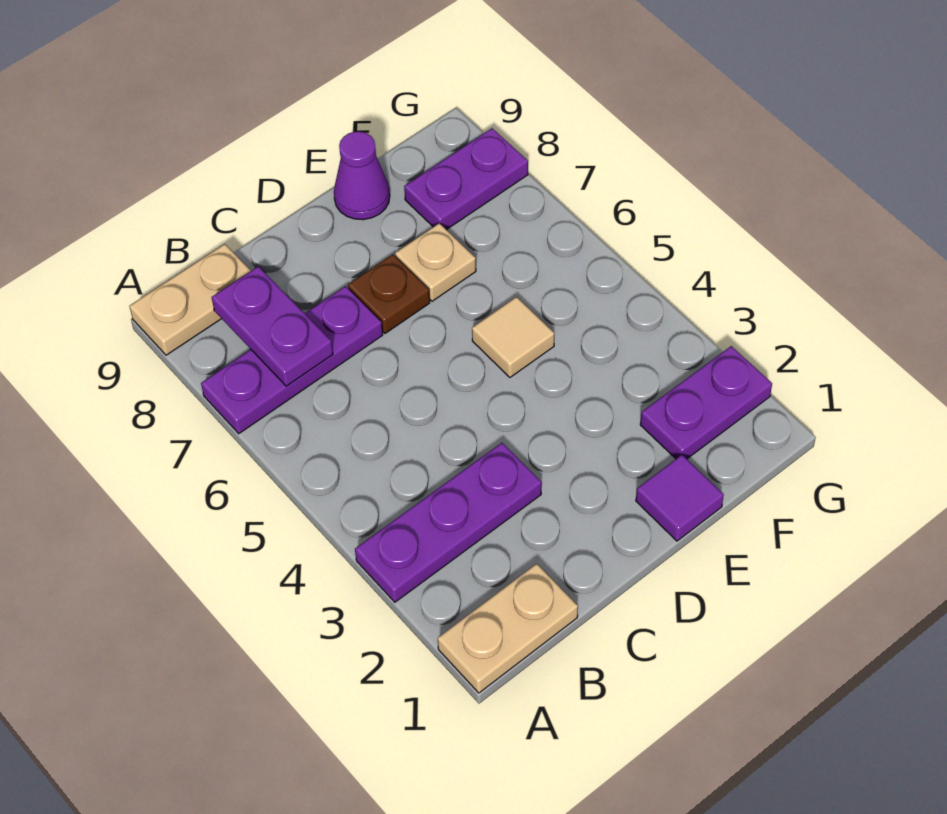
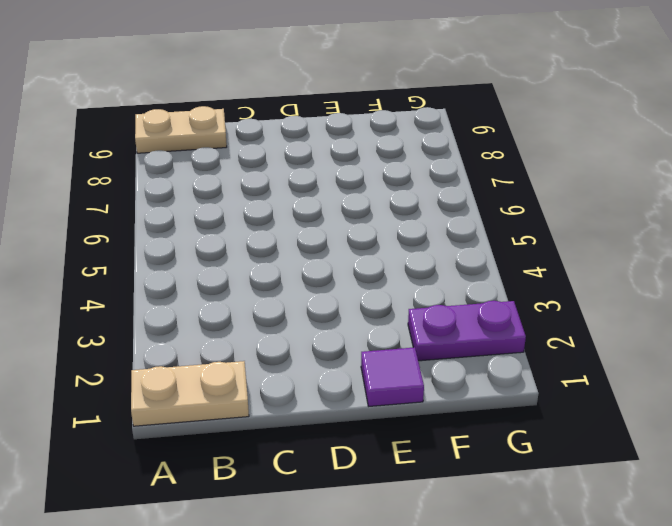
none -> purple 1x3 plate [355,443,542,602]
none -> purple 1x3 plate [201,286,383,434]
none -> brown 1x1 plate [348,254,430,333]

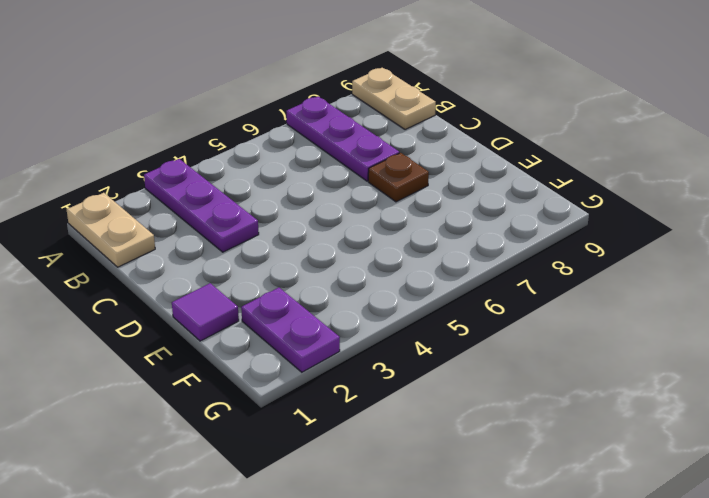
none -> tan 1x1 tile [472,297,554,377]
none -> tan 1x1 plate [395,223,476,301]
none -> purple 1x1 cone [334,132,390,220]

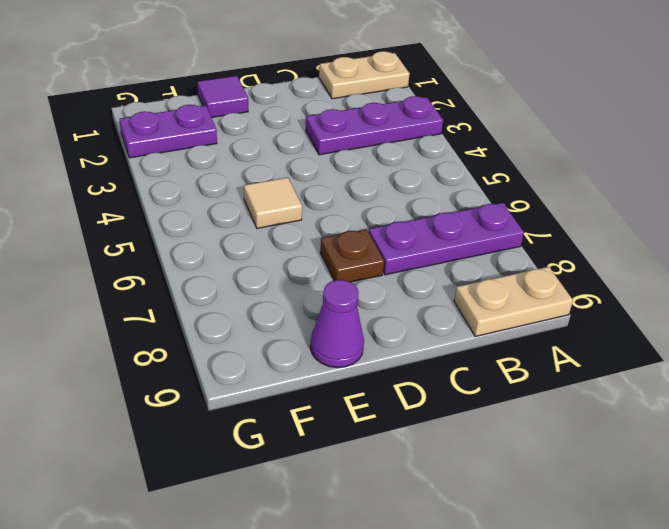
none -> tan 1x1 plate [395,223,476,301]
none -> purple 1x2 plate [404,128,528,230]
none -> purple 1x2 plate [212,266,333,386]

